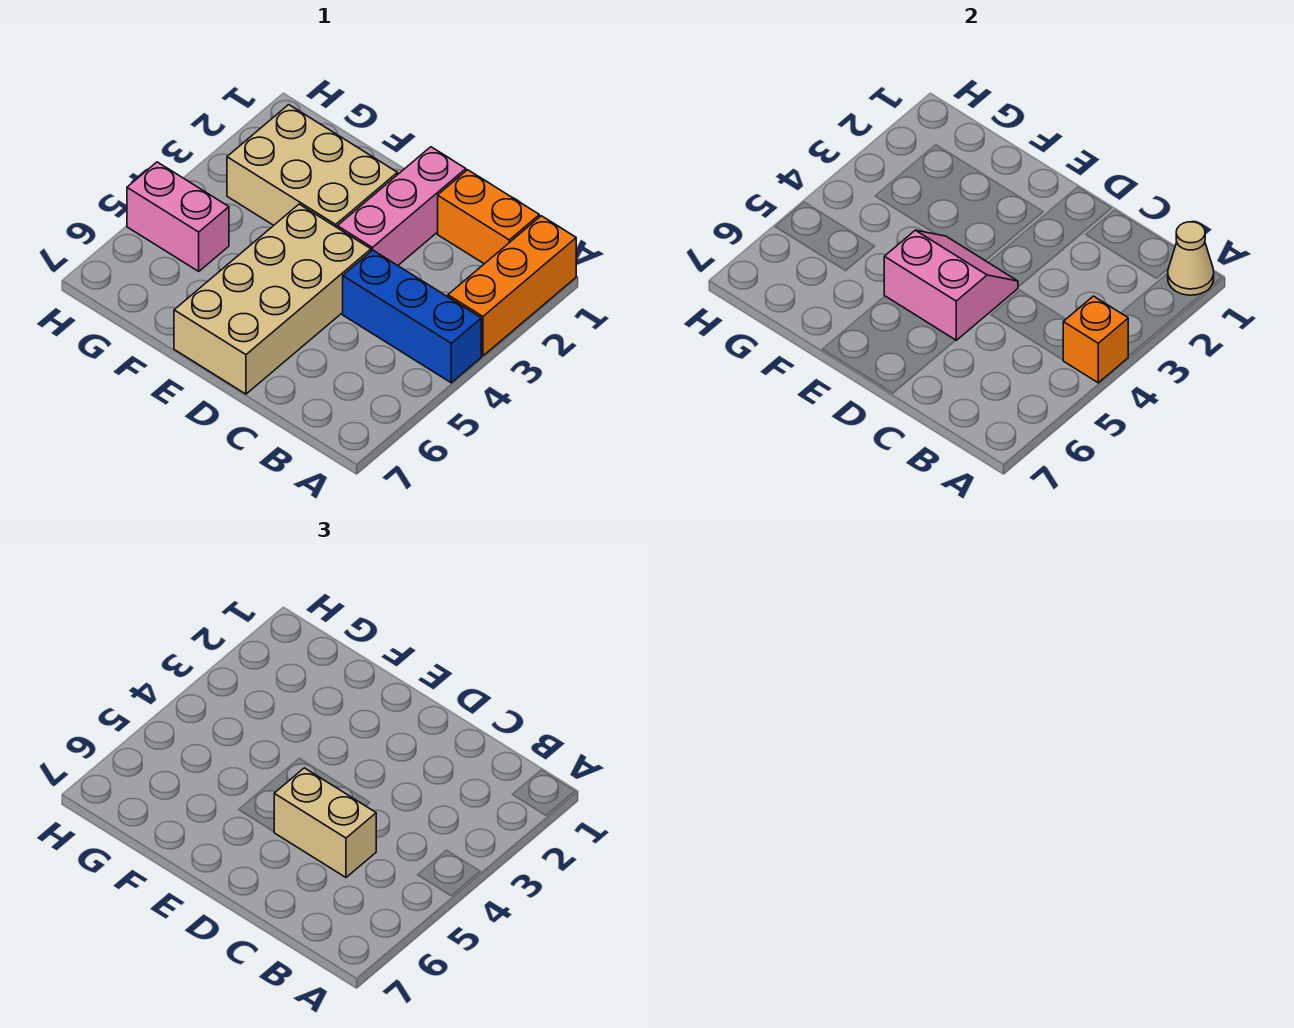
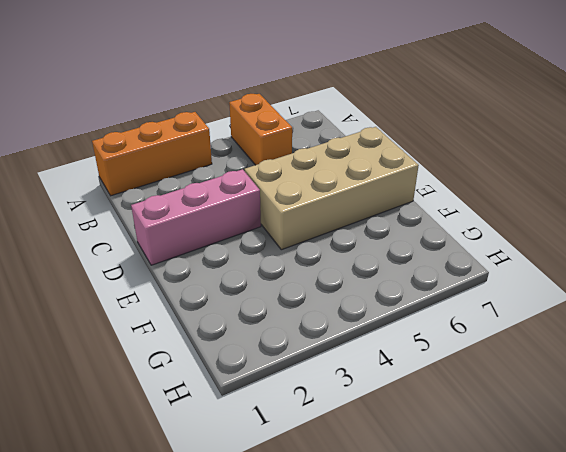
orange 1x2 brick [229,94,292,165] -> orange 1x2 brick moved to [438,170,539,264]
none -> blue 1x3 brick [343,250,481,383]
none -> tan 2x3 brick [227,105,397,227]

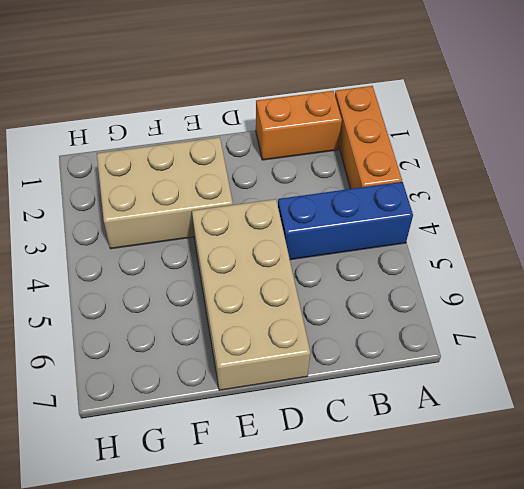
none -> pink 1x3 brick [337,147,466,265]
none -> pink 1x2 brick [127,162,229,271]

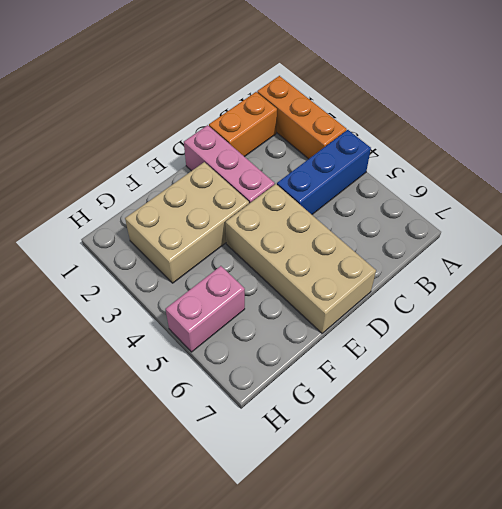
none -> tan 1x1 cone [1168,222,1214,295]
none -> orange 1x1 brick [1063,296,1129,383]

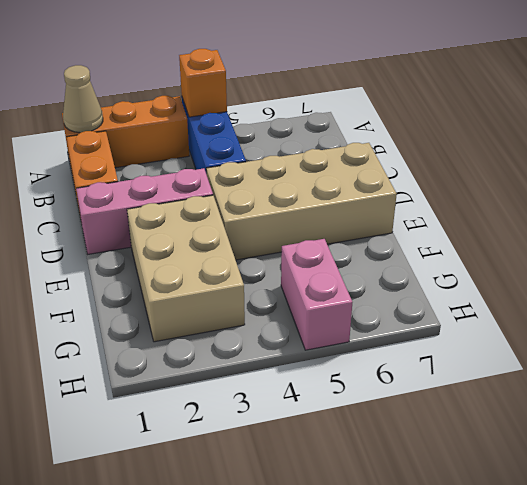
none -> pink 2x2 slope [884,230,1018,340]
none -> tan 1x2 brick [274,768,376,877]

